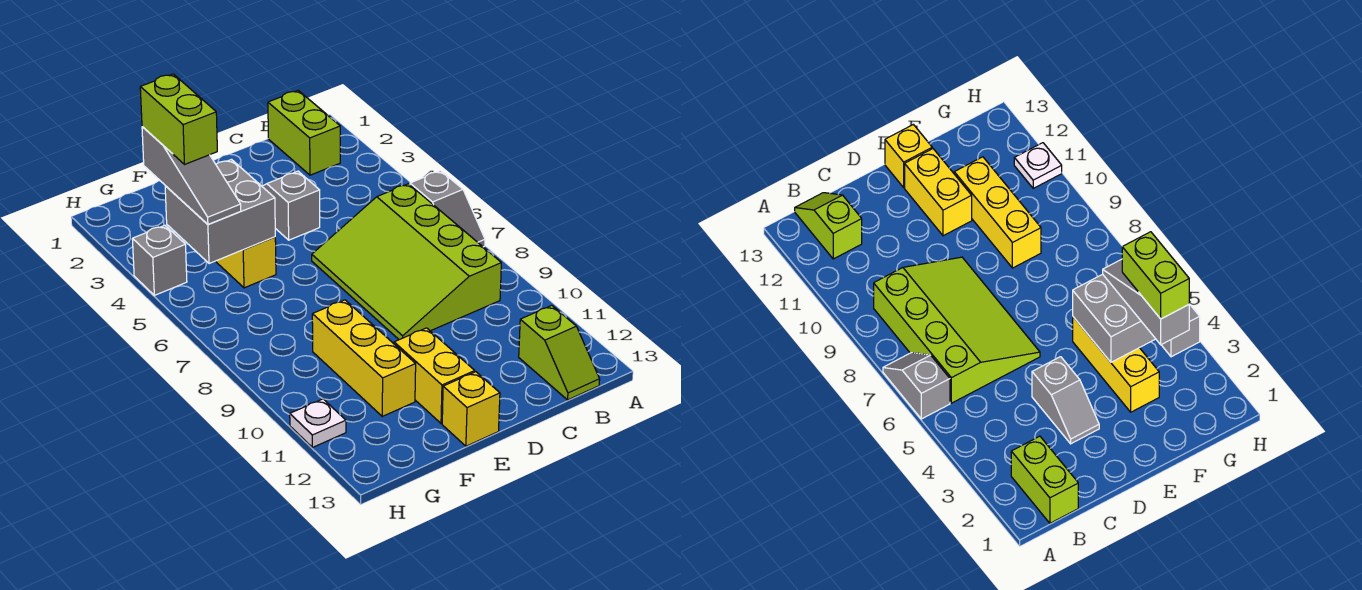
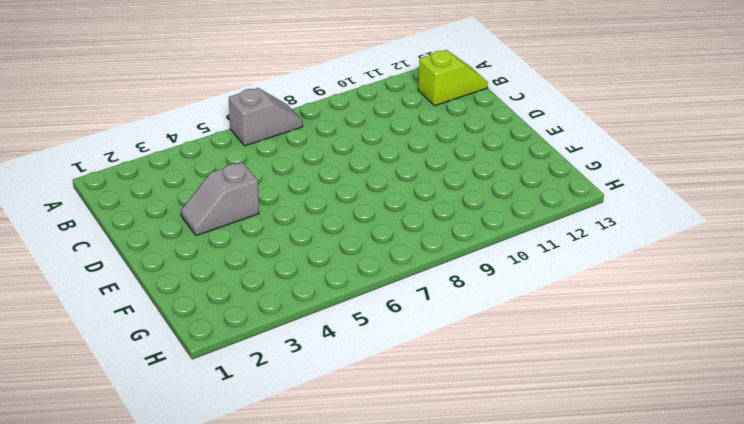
none -> lime 1x2 brick [268,91,340,175]
none -> lime 3x4 slope [312,184,501,340]
none -> yellow 1x2 brick [394,328,475,424]

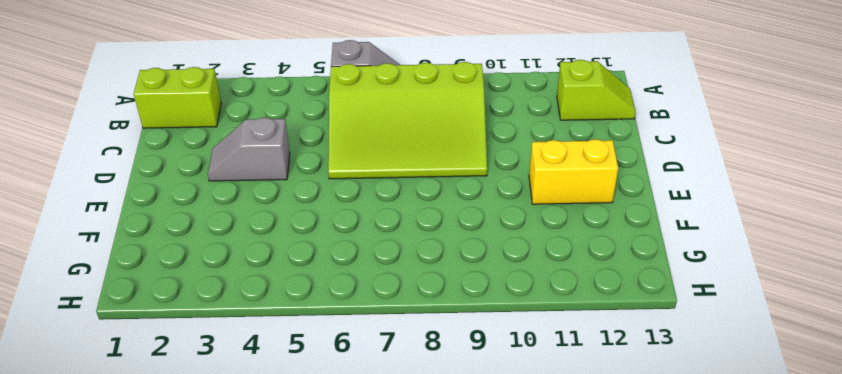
none -> yellow 1x1 brick [442,372,500,446]
none -> yellow 1x3 brick [216,237,276,288]
none -> yellow 1x3 brick [312,300,416,416]

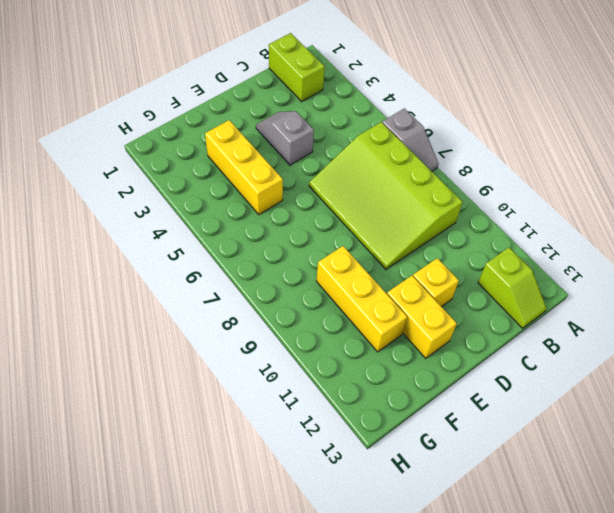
yellow 1x1 brick [413,258,459,307] -> yellow 1x1 brick moved to [442,372,500,446]
none -> grey 1x1 brick [132,225,187,295]
none -> white 1x1 plate [290,399,346,447]
none -> grey 2x2 brick [165,160,275,264]

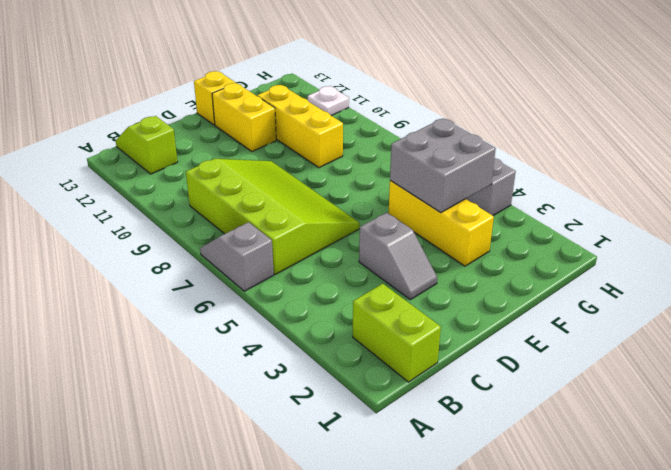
none -> grey 1x3 slope [142,127,241,224]
none -> lime 1x2 brick [140,74,217,165]

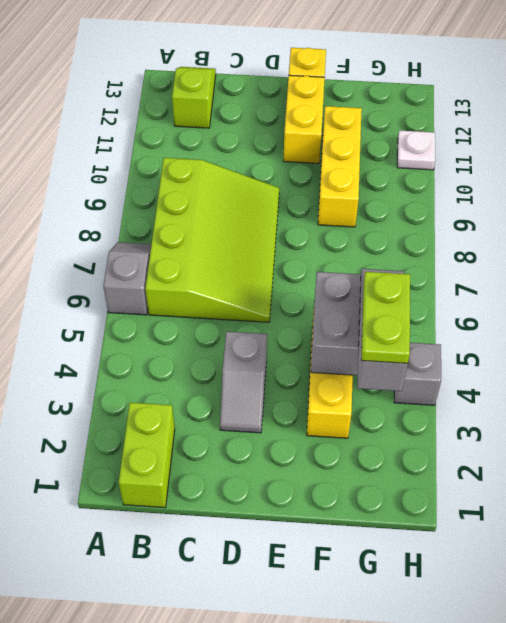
lime 1x2 plate [361,272,410,363] -> lime 1x2 brick [140,74,217,165]

